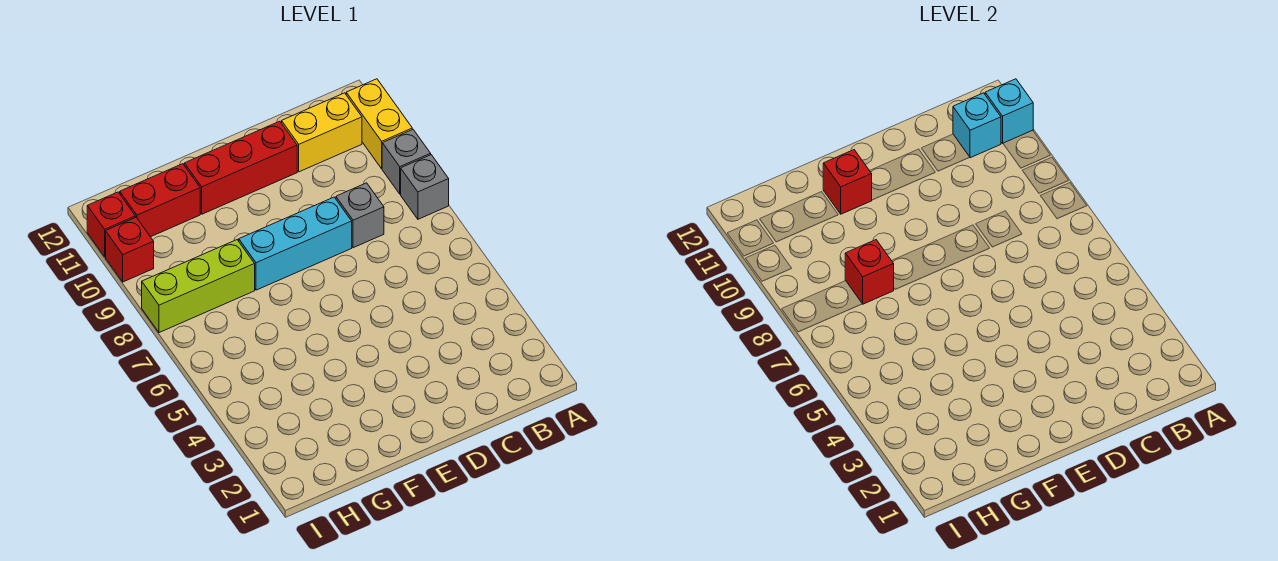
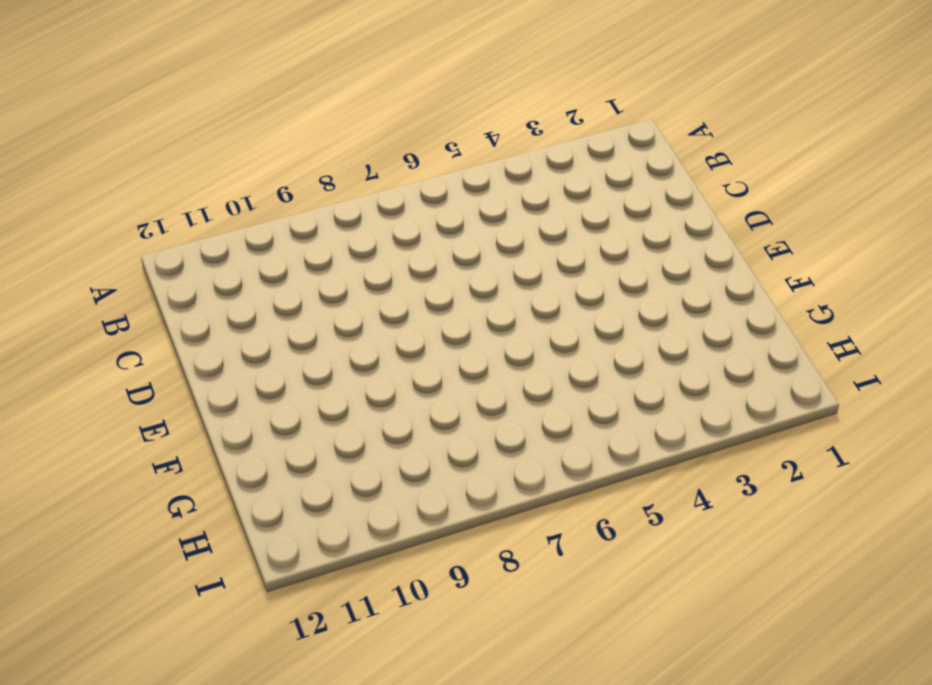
none -> grey 1x1 brick [401,155,449,219]
none -> grey 1x1 brick [382,129,431,194]
none -> yellow 1x2 brick [346,79,412,169]

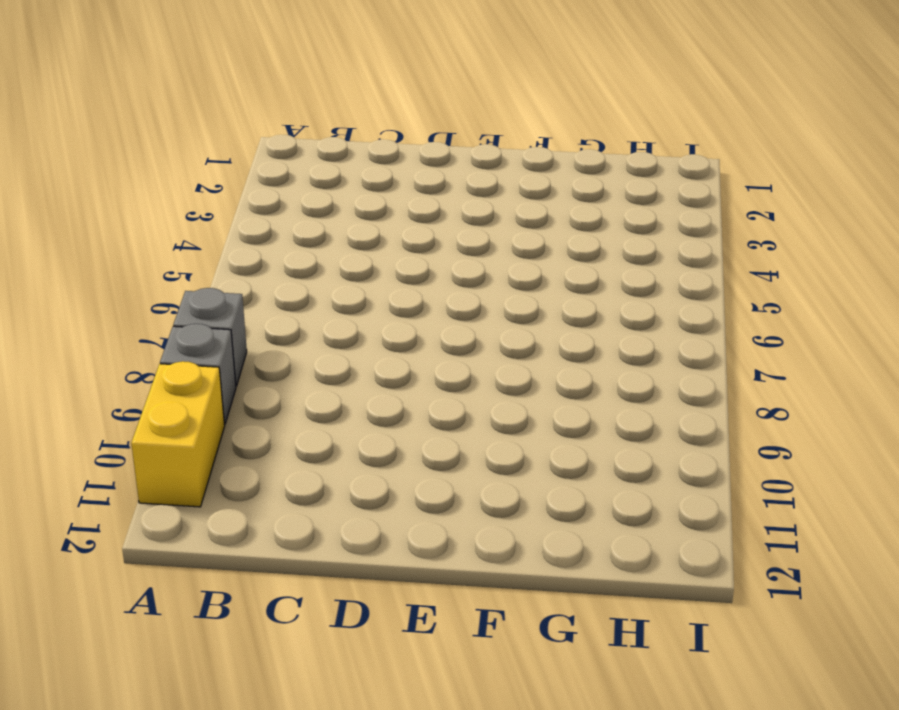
none -> yellow 1x2 brick [282,93,362,172]
none -> grey 1x1 brick [336,183,384,248]
none -> cyan 1x3 brick [239,197,352,290]

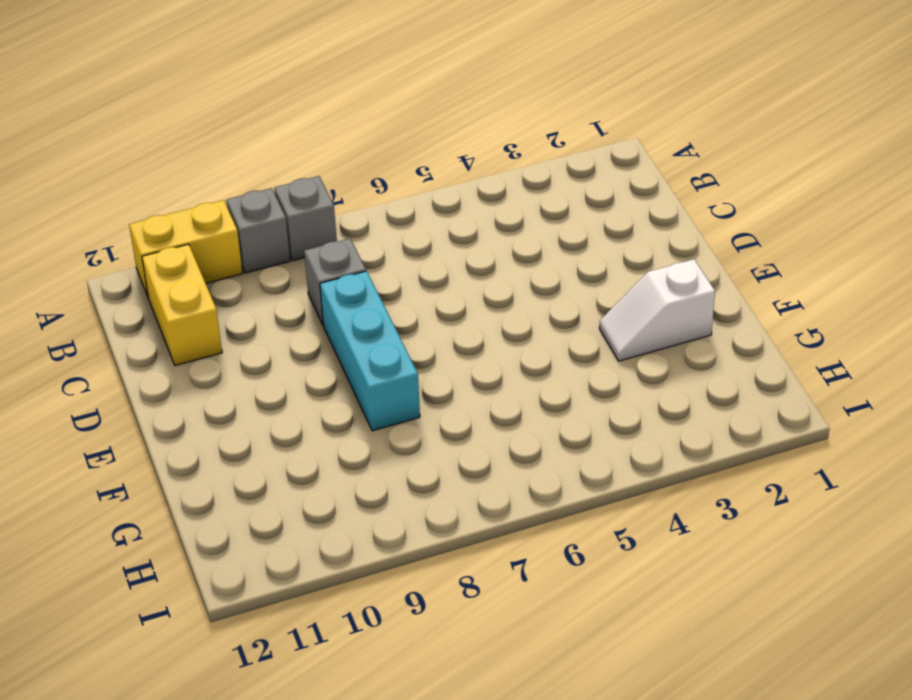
white 1x2 slope [599,259,715,361] -> none
none -> red 1x3 brick [184,121,297,214]
none -> lime 1x3 brick [142,240,255,333]
none -> red 1x2 brick [120,164,200,237]

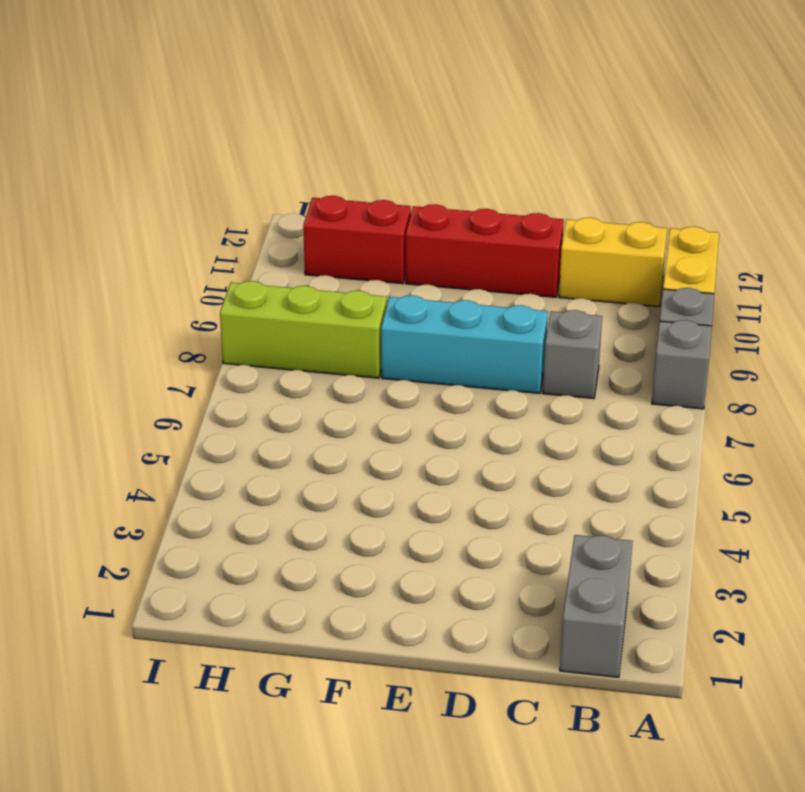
grey 1x2 brick [560,535,633,677] -> none
none -> red 1x1 brick [106,217,154,282]
none -> red 1x1 brick [87,192,135,257]
none -> cyan 1x1 brick [985,79,1033,143]

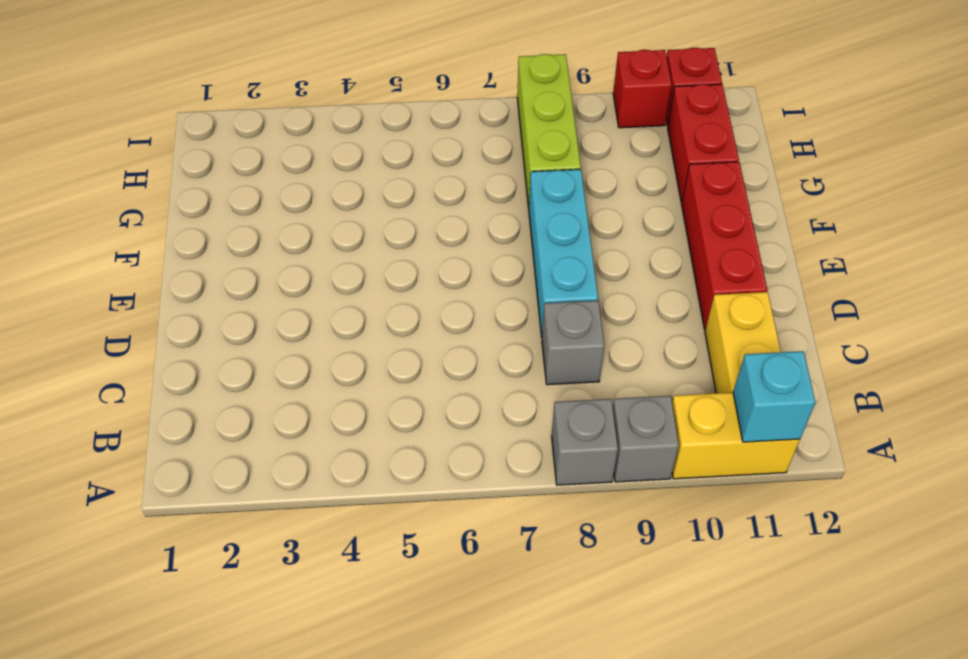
none -> cyan 1x1 brick [953,93,1001,158]
none -> red 1x1 brick [823,150,872,214]
none -> red 1x1 brick [845,240,894,304]

